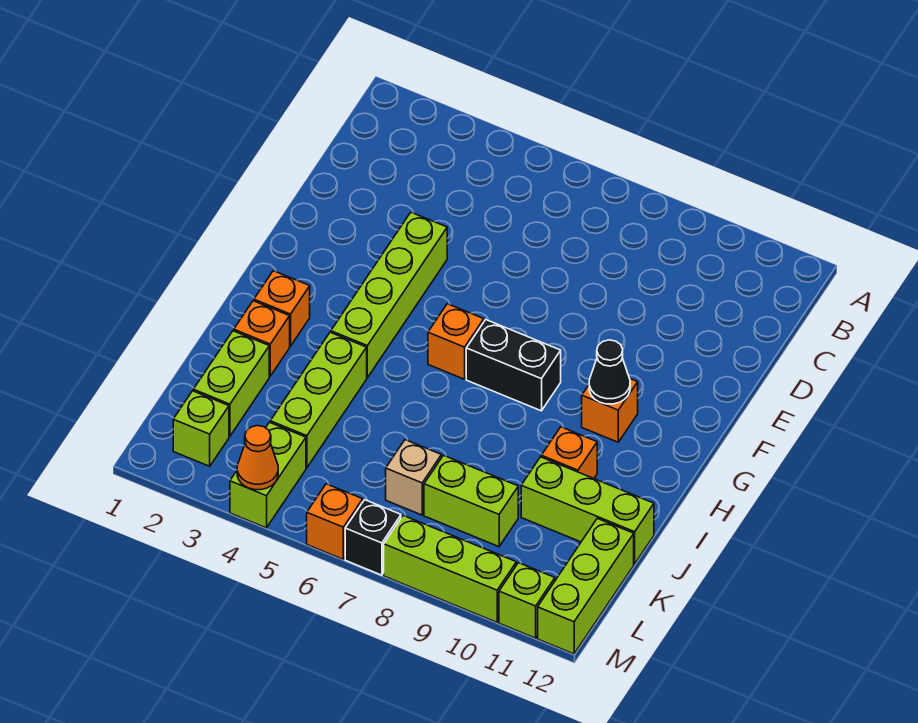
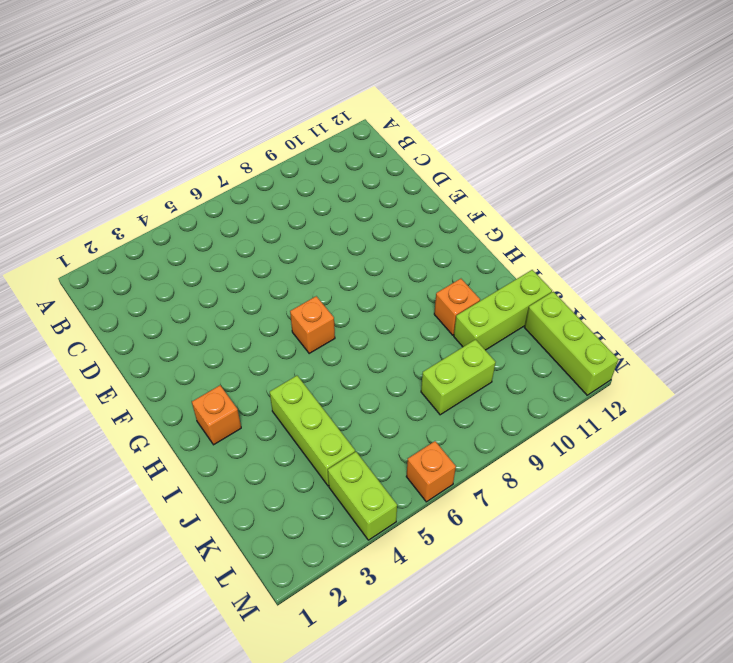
none -> lime 1x4 brick [331,212,447,378]
none -> black 1x2 brick [466,320,561,411]
none -> orange 1x1 brick [582,379,638,442]

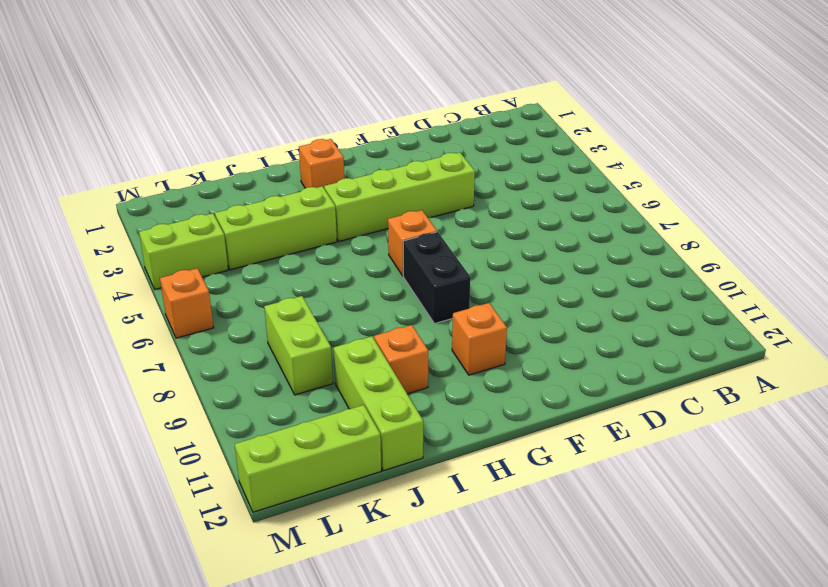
none -> orange 1x1 brick [234,301,290,376]
none -> lime 1x2 brick [193,331,269,436]
none -> tan 1x1 brick [386,440,442,515]

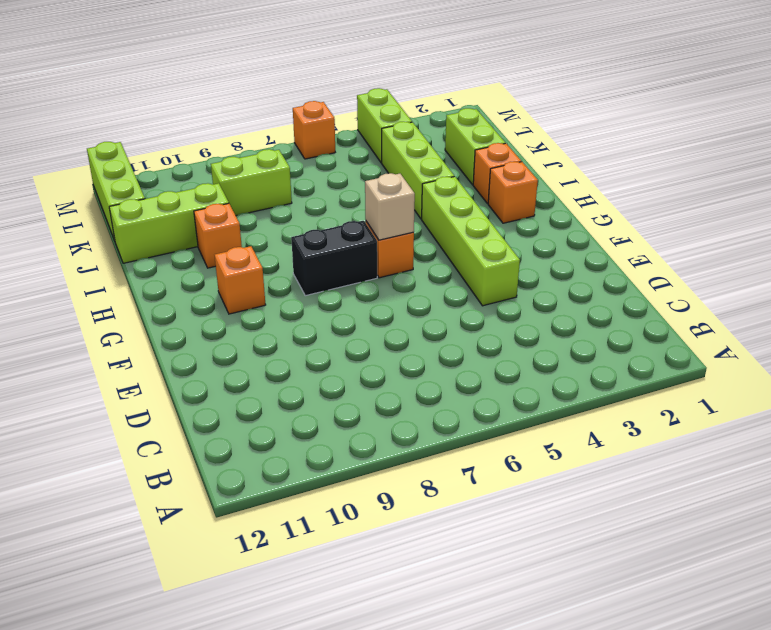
tan 1x1 brick [365,173,415,240] -> tan 1x1 brick moved to [386,440,442,515]
none -> lime 1x1 brick [173,391,229,466]
none -> black 1x1 brick [345,500,401,575]
none -> lime 1x3 brick [384,516,516,622]

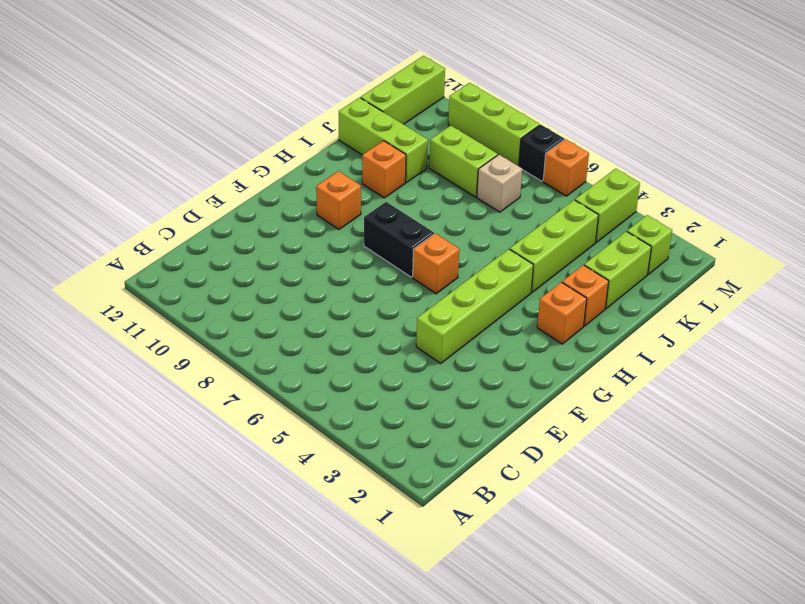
none -> lime 1x1 brick [499,563,555,638]
none -> black 1x1 cone [589,340,630,404]
none -> orange 1x1 cone [237,426,278,490]

